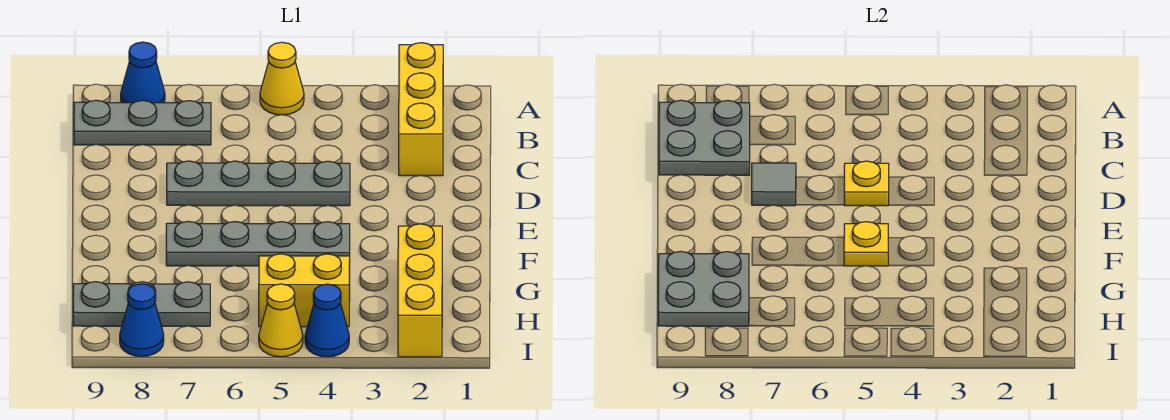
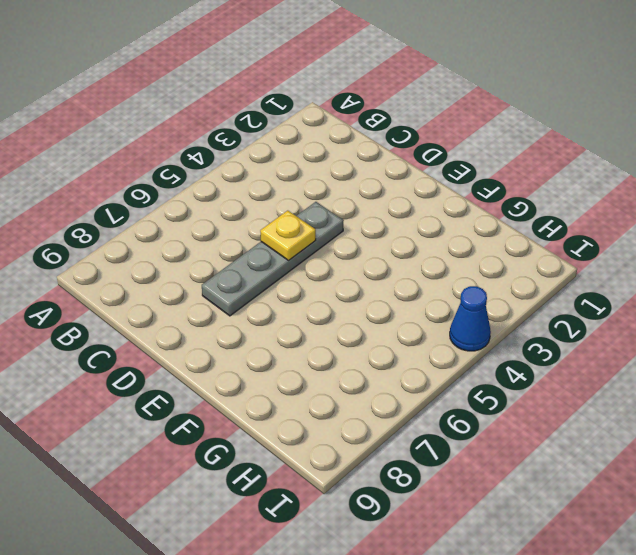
none -> yellow 1x3 brick [399,43,443,176]
none -> yellow 1x1 cone [260,42,304,115]
none -> blue 1x1 cone [121,42,165,103]

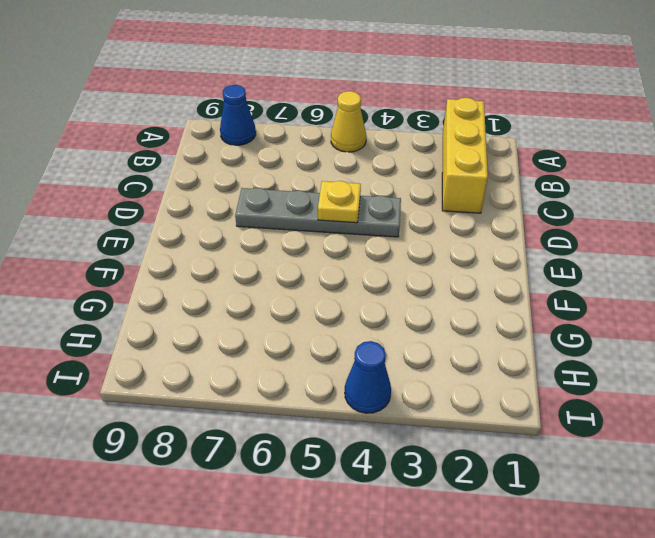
none -> grey 1x3 plate [74,100,211,145]
none -> grey 1x4 plate [166,221,350,266]
none -> yellow 1x3 brick [398,224,442,357]

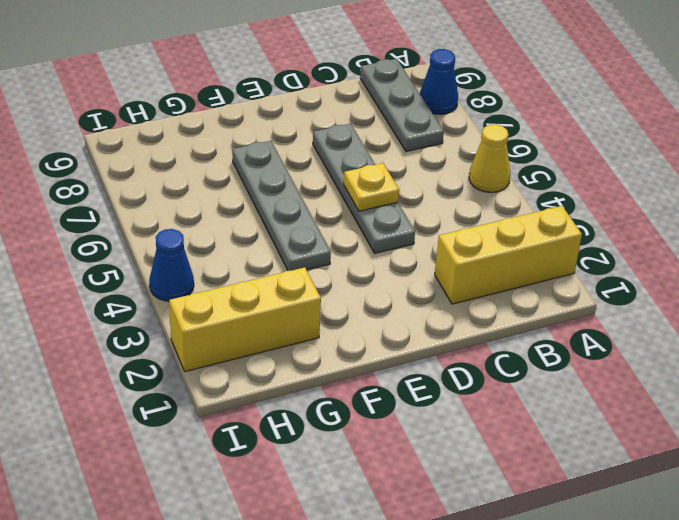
none -> yellow 1x2 brick [259,254,350,327]
none -> grey 1x3 plate [73,282,210,326]
none -> yellow 1x1 cone [259,284,303,357]

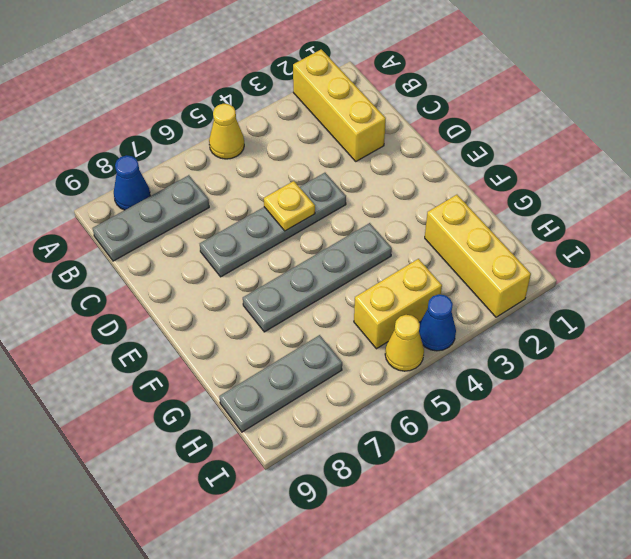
none -> blue 1x1 cone [120,284,164,356]
none -> grey 2x2 plate [659,100,750,175]
none -> grey 1x1 tile [752,163,796,206]

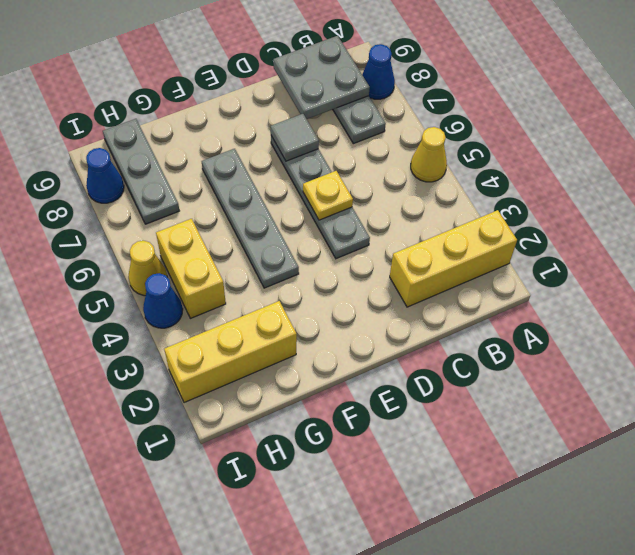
none -> yellow 1x1 plate [844,222,889,266]
none -> grey 2x2 plate [658,251,749,326]

